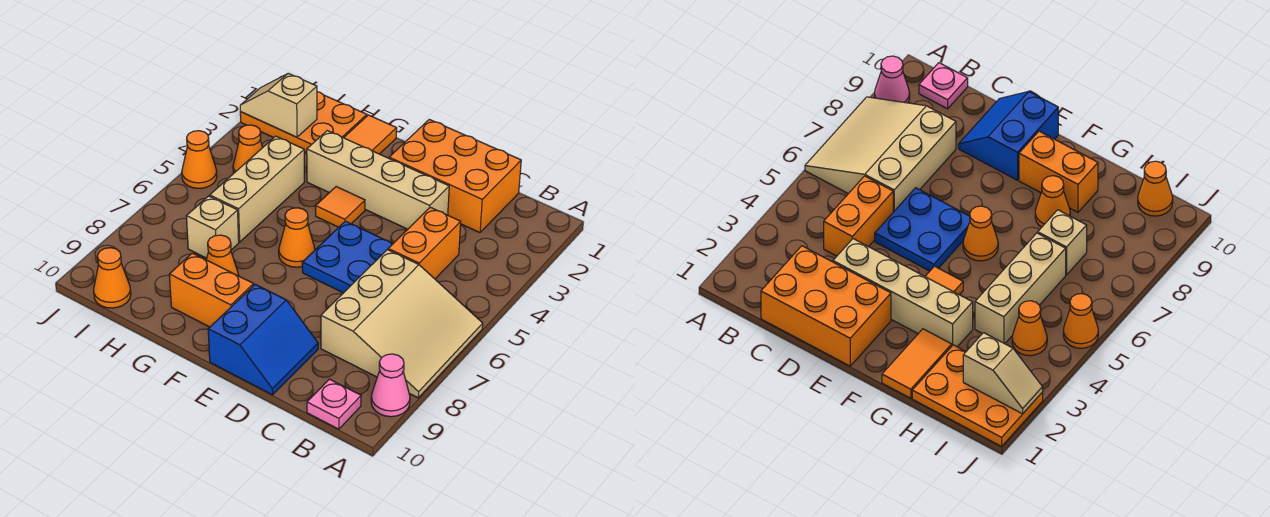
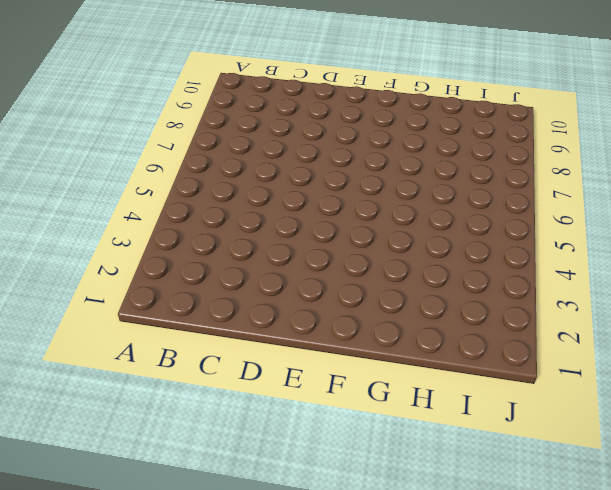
none -> tan 3x3 slope [321,250,483,398]
none -> pink 1x1 cone [371,354,410,417]
none -> pink 1x1 plate [307,379,361,429]

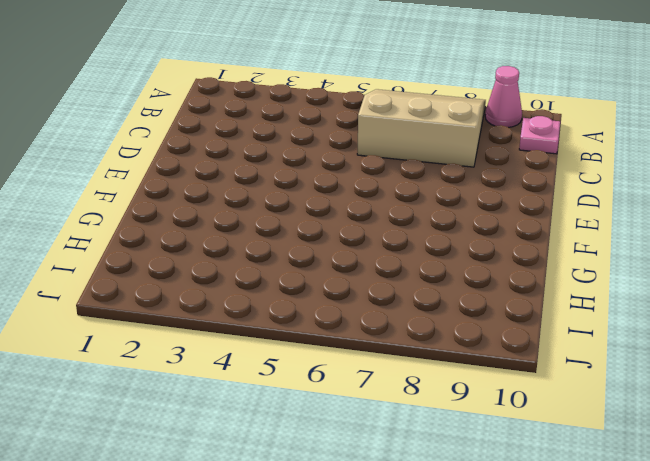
none -> orange 2x3 brick [389,119,521,233]
none -> orange 1x2 brick [388,207,461,279]
none -> tan 1x4 brick [307,131,449,229]

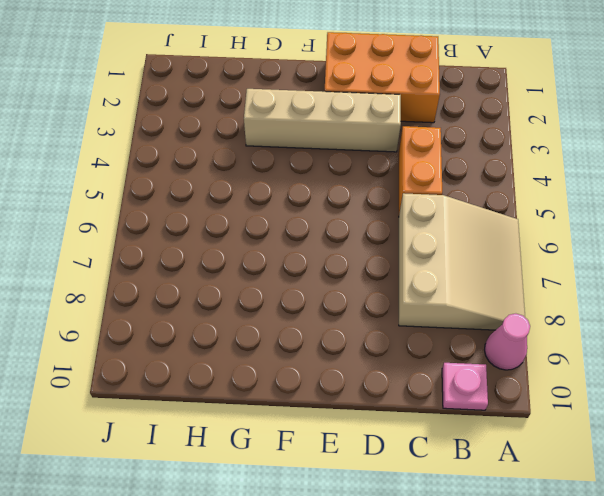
none -> blue 2x2 plate [302,221,393,293]
none -> blue 2x2 slope [208,284,318,395]
none -> orange 1x1 tile [316,187,365,227]

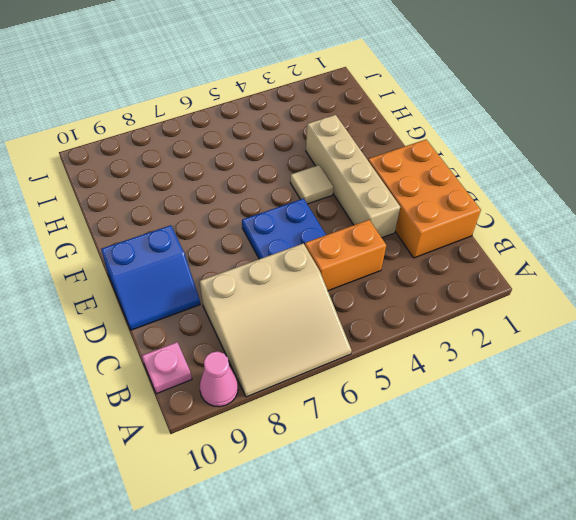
tan 1x1 tile [290,165,333,204] -> orange 1x1 tile [316,187,365,227]
none -> orange 1x1 cone [279,208,315,267]
none -> orange 1x2 brick [169,253,254,327]
none -> orange 1x2 tile [344,115,397,154]

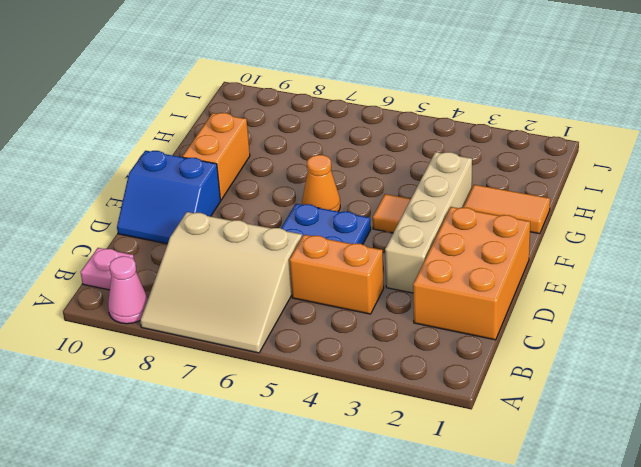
none -> orange 1x1 cone [206,235,239,276]
none -> orange 2x3 plate [240,76,367,153]
none -> tan 1x3 brick [210,136,304,242]

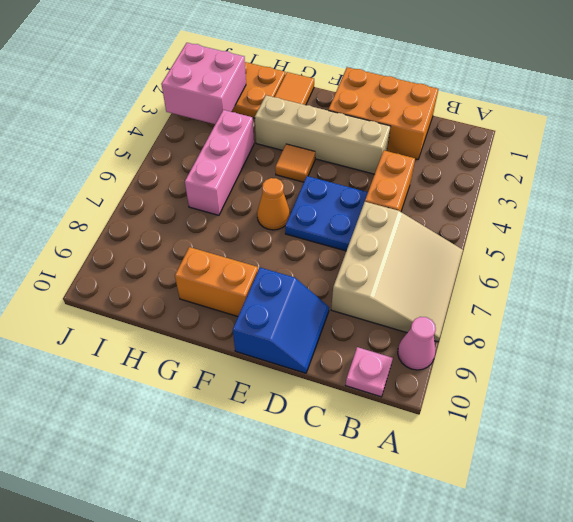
pink 1x3 brick [185,110,254,215] -> tan 1x3 brick [210,136,304,242]
pink 2x2 brick [161,43,246,124] -> tan 1x2 slope [240,73,317,137]
none -> orange 1x1 cone [206,235,239,276]
none -> tan 1x1 brick [187,196,239,258]
none -> orange 1x1 cone [233,125,263,173]

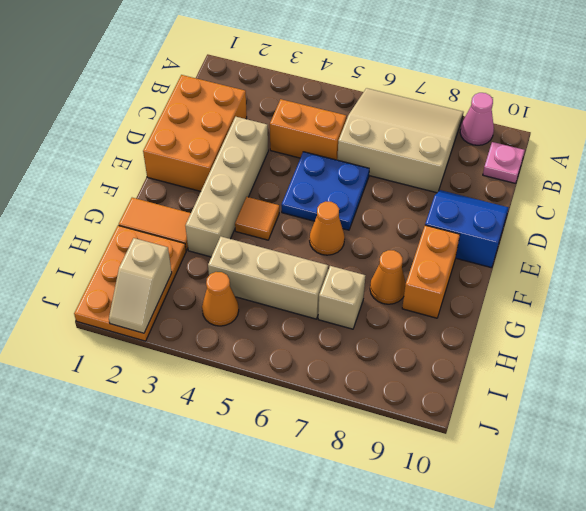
none -> orange 1x1 cone [94,248,131,308]
none -> orange 1x1 cone [182,131,217,188]

